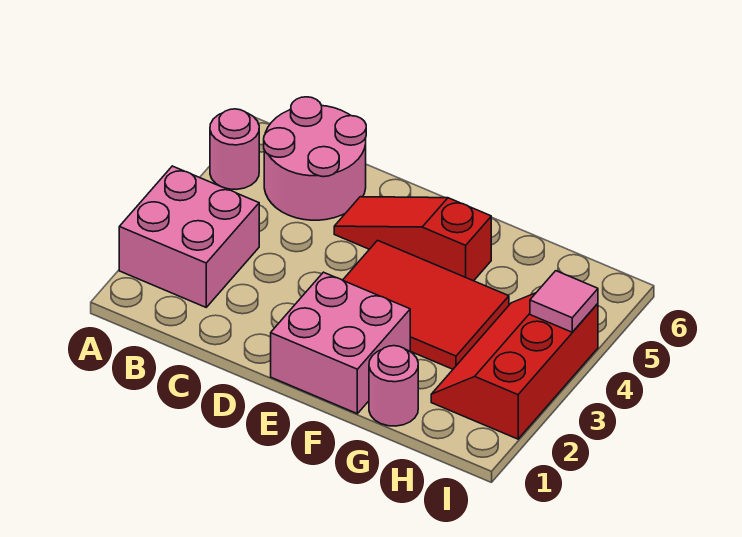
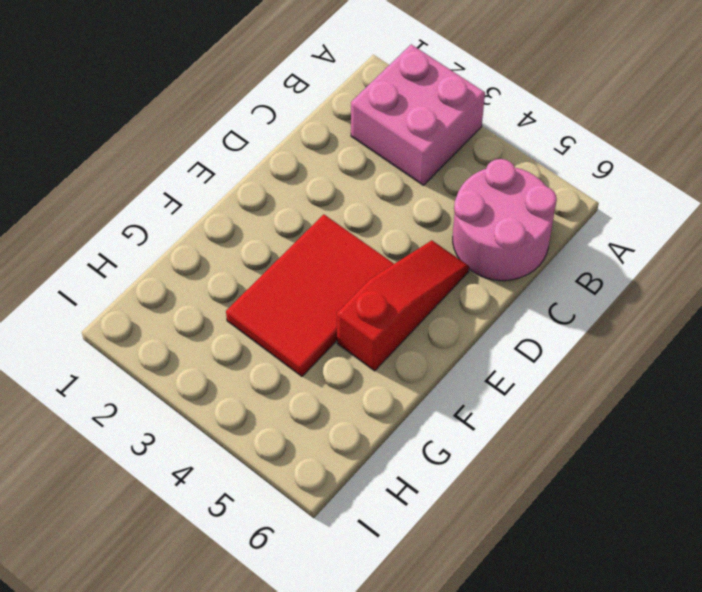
none -> pink 1x1 round brick [210,109,259,189]
none -> pink 2x2 brick [271,272,410,414]

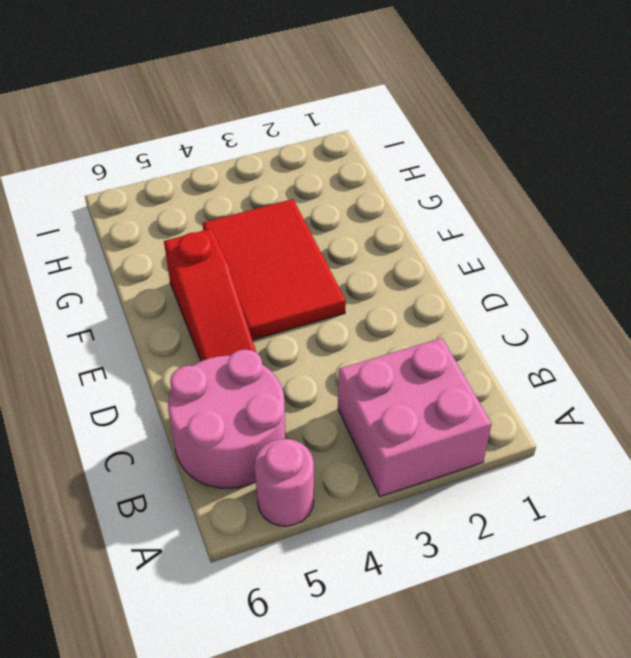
none -> pink 2x2 brick [271,272,410,414]
none -> pink 1x1 round brick [369,346,418,426]

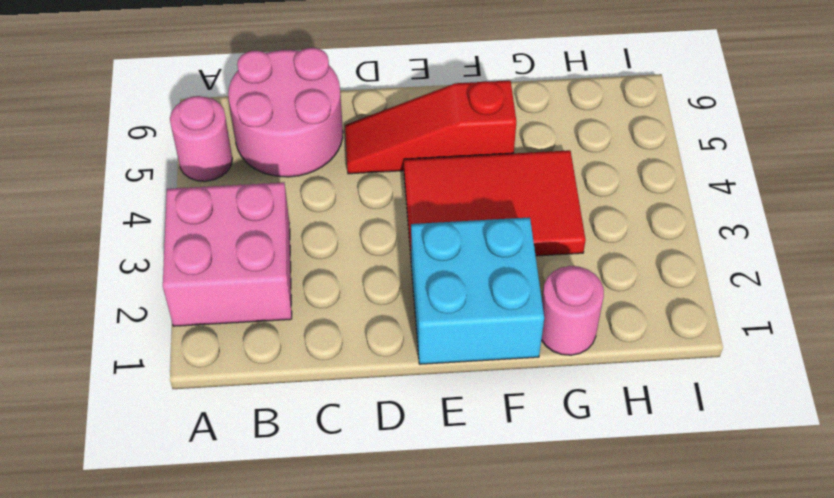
cyan 2x2 brick [411,217,544,364] -> pink 2x2 brick [271,272,410,414]
none -> red 2x3 slope [431,293,598,439]
none -> pink 1x1 tile [530,271,598,332]

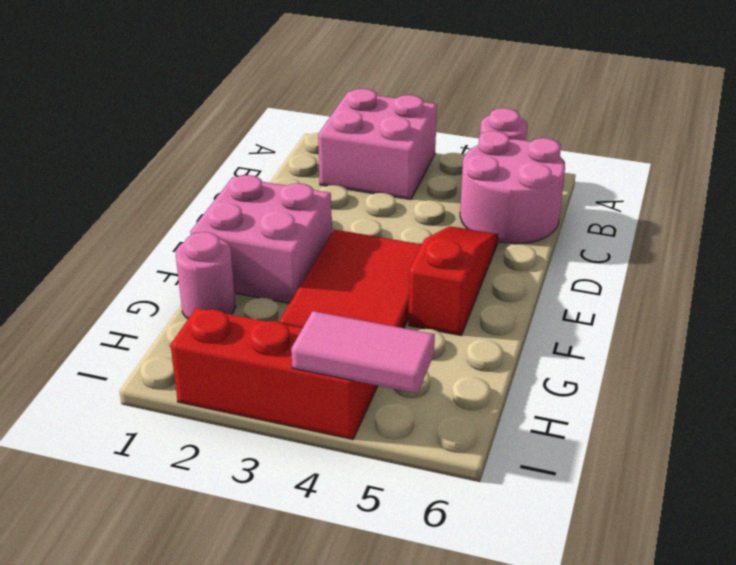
pink 1x2 tile [291,311,435,393] -> pink 1x1 tile [530,271,598,332]

